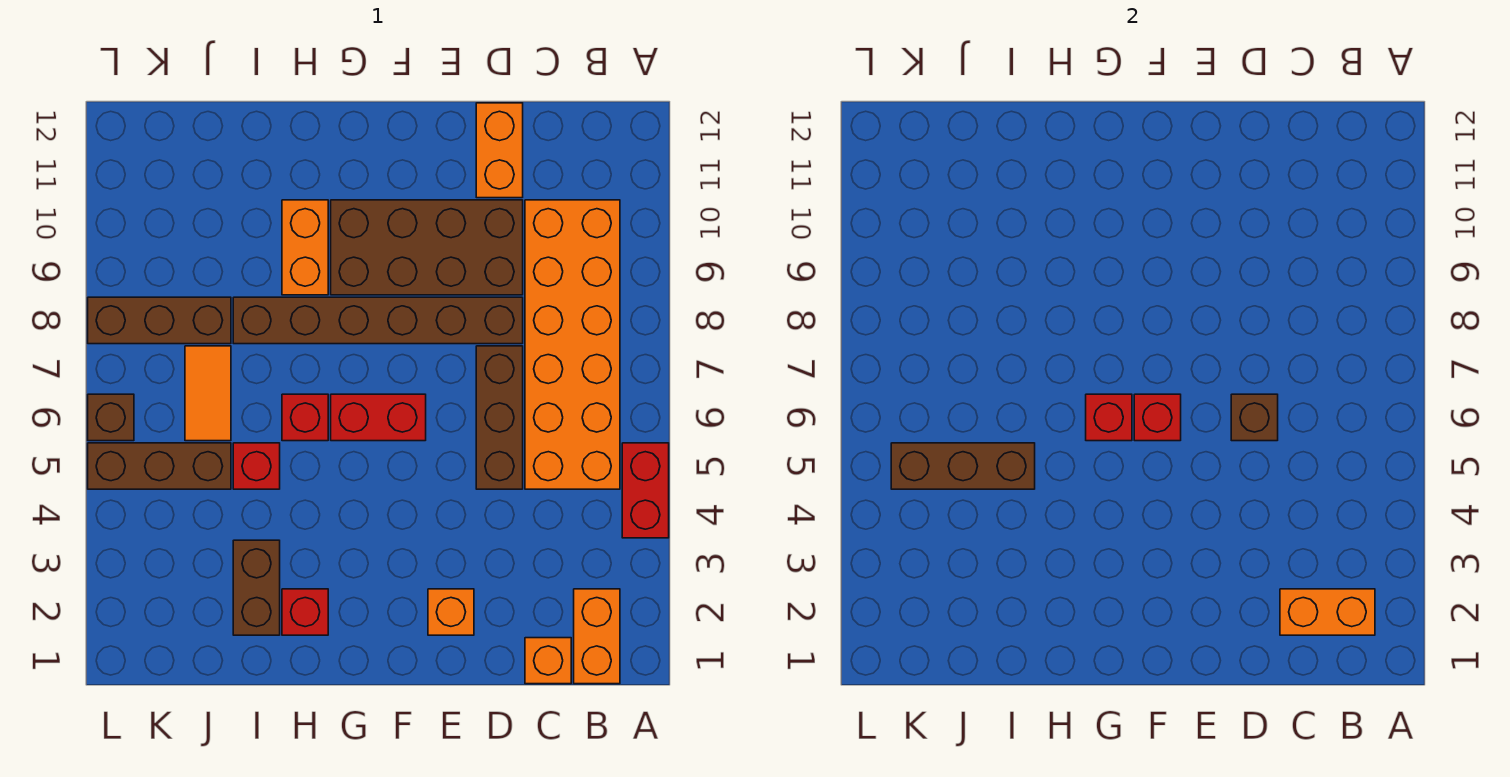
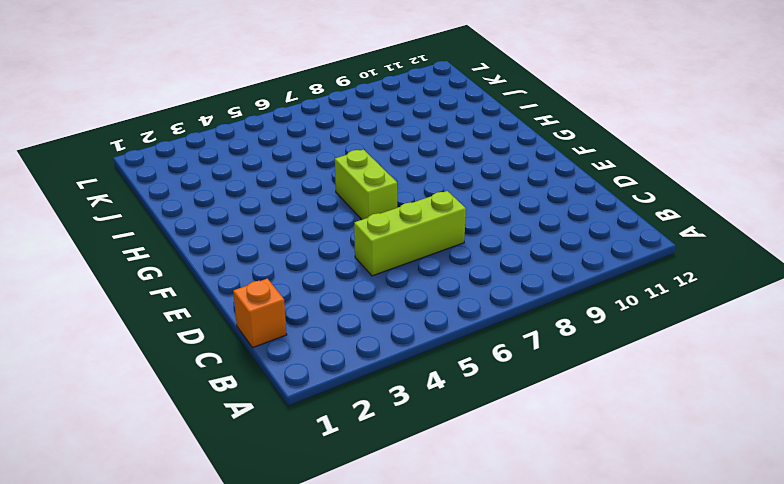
lime 1x3 brick [354,191,466,276] -> brown 1x3 brick [476,346,523,489]
lime 1x2 brick [335,150,397,220] -> red 1x2 brick [331,394,426,441]
none -> red 1x2 brick [622,443,669,538]
none -> orange 1x2 brick [574,589,620,684]
none -> orange 2x6 brick [525,200,620,489]

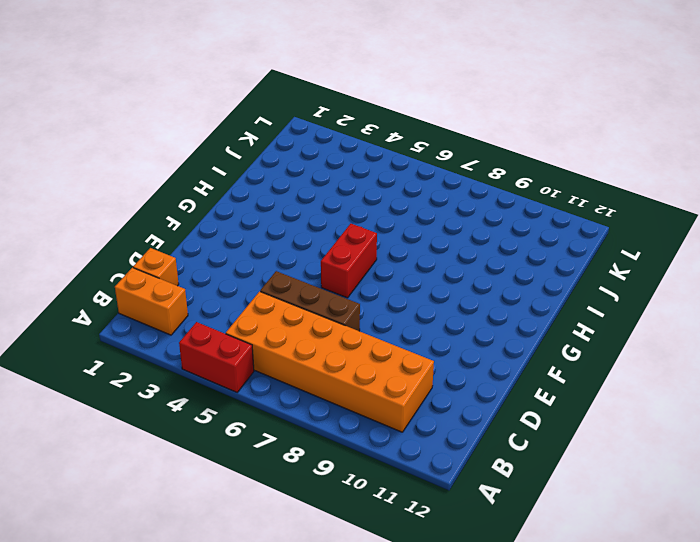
none -> brown 1x6 brick [233,297,523,344]
none -> brown 2x4 brick [331,200,523,295]
none -> orange 1x2 brick [476,103,523,198]

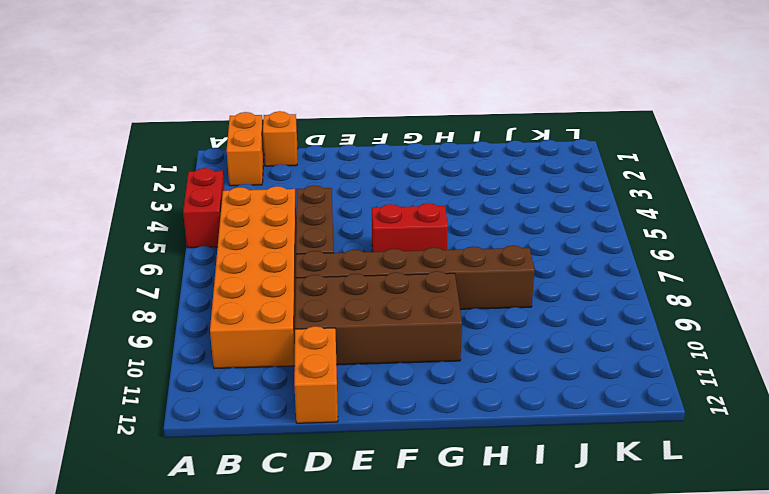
none -> orange 1x1 brick [428,589,474,635]
none -> red 1x1 brick [282,589,328,635]
none -> red 1x1 brick [282,394,328,441]

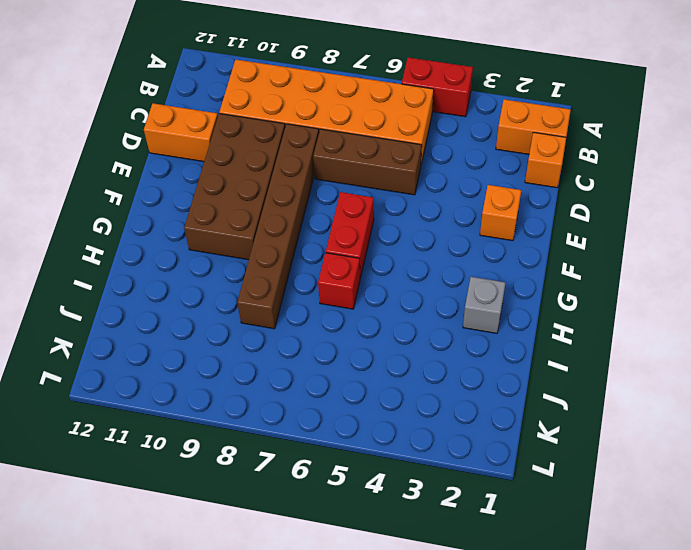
grey 1x1 brick [463,277,505,333] -> red 1x1 brick [282,589,328,635]
none -> orange 1x2 brick [282,200,328,295]
none -> brown 1x2 brick [233,540,280,635]
none -> red 1x1 brick [233,443,280,489]

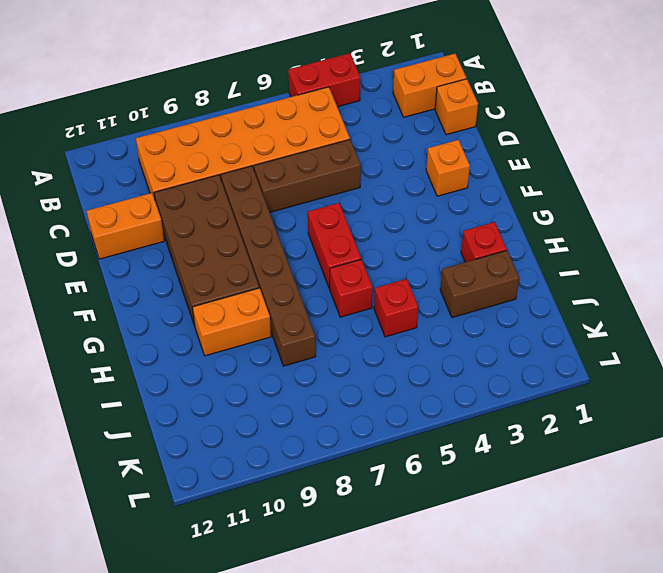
none -> brown 1x3 brick [88,443,231,489]
none -> orange 1x2 tile [185,346,231,441]
none -> brown 1x3 brick [88,297,231,344]

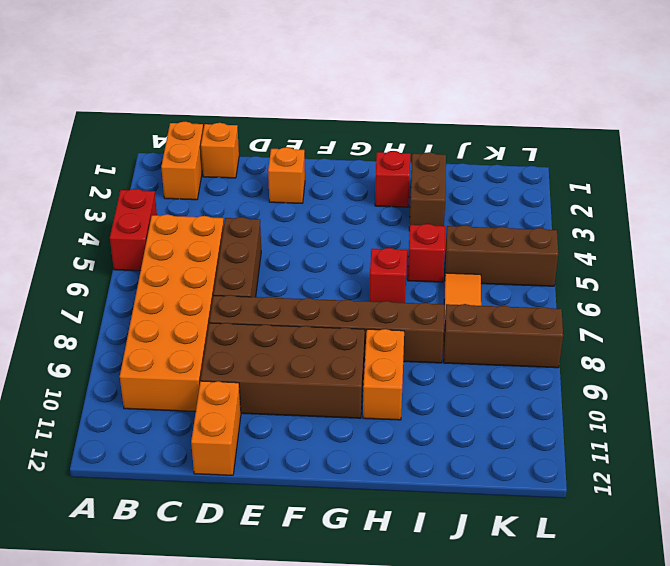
none -> red 1x2 brick [331,394,426,441]
none -> brown 1x1 brick [88,394,134,441]
none -> orange 1x2 brick [1280,589,1375,635]

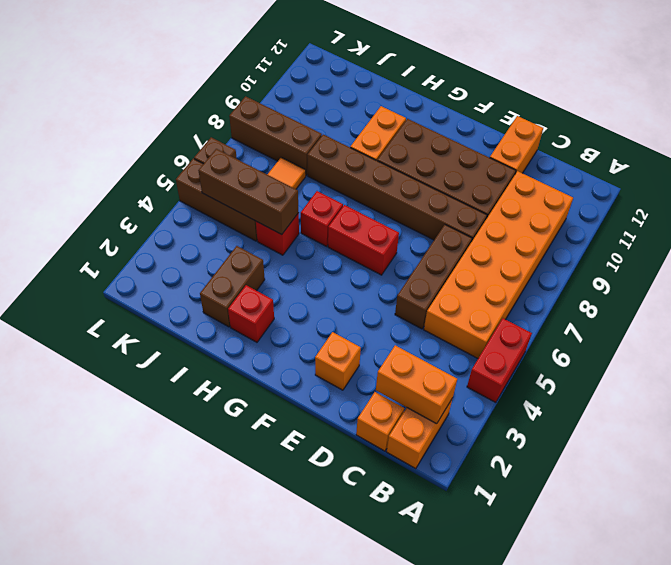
none -> brown 1x1 brick [1231,394,1278,441]
none -> red 1x1 brick [1134,394,1181,441]
none -> red 1x1 brick [1086,394,1132,441]

